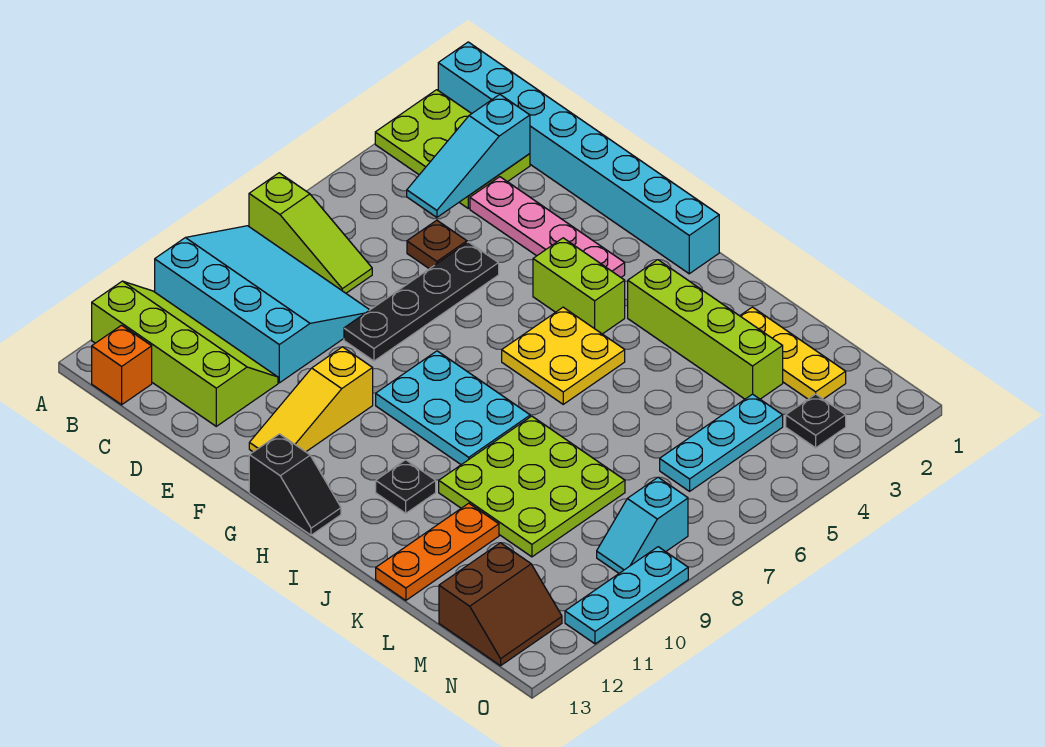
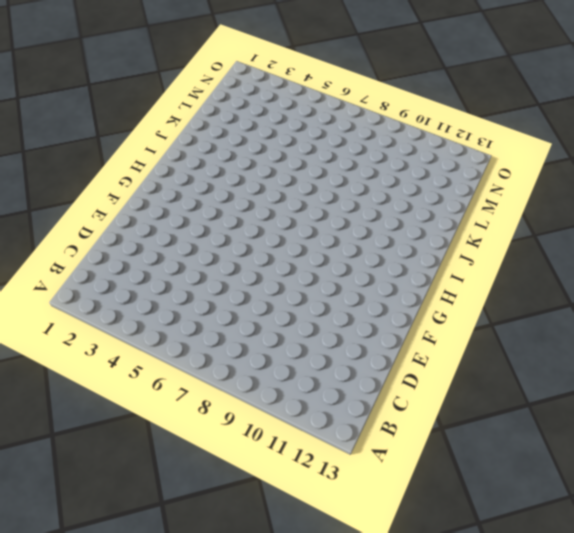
none -> cyan 1x8 brick [438,42,719,274]
none -> lime 2x3 plate [375,90,530,208]
none -> lime 1x3 slope [249,173,372,293]

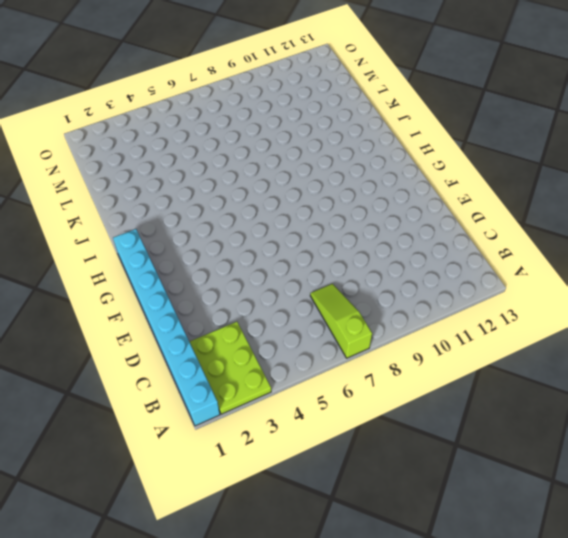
none -> cyan 3x4 slope [155,226,369,383]
none -> lime 2x4 slope [92,281,278,426]
none -> orange 1x1 brick [92,325,152,405]

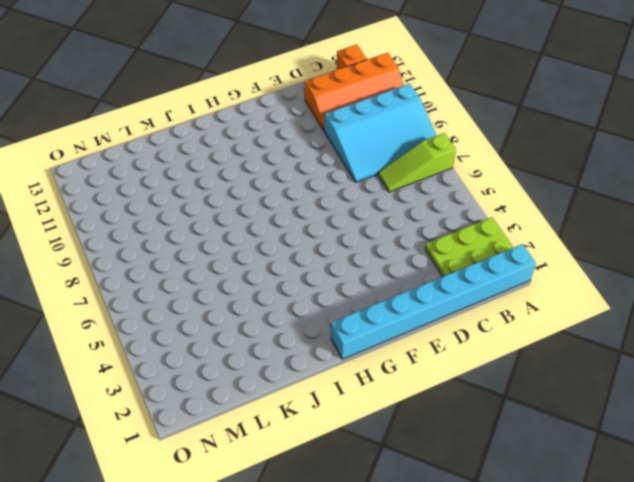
orange 2x4 slope [305,53,404,131] -> lime 2x4 slope [92,281,278,426]
none -> pink 1x4 plate [470,177,625,277]
none -> brown 1x1 plate [407,220,467,269]
none -> black 1x4 plate [344,242,499,361]

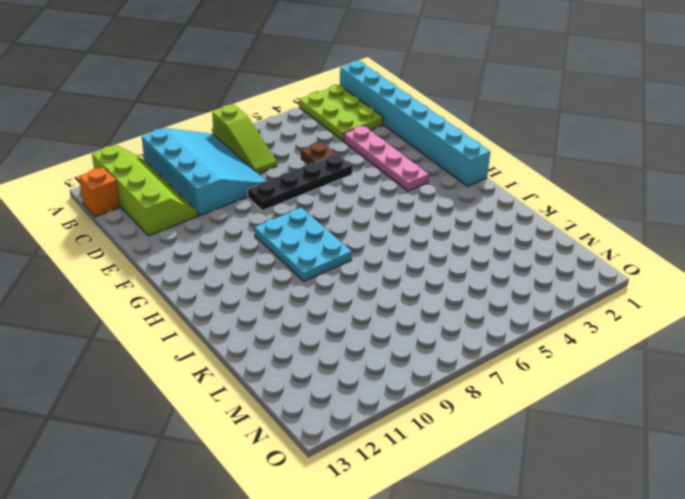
none -> yellow 1x3 slope [249,347,373,452]
none -> lime 1x2 brick [533,238,625,334]
none -> black 1x2 slope [249,434,341,535]

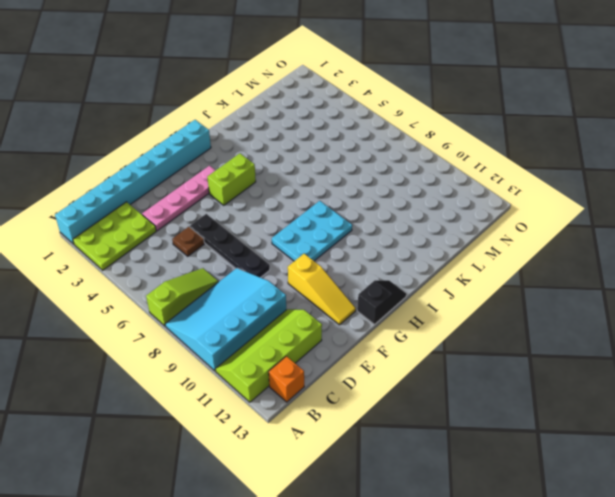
none -> yellow 2x2 plate [502,307,625,404]
none -> lime 1x4 brick [628,260,783,399]
none -> black 1x1 plate [376,460,436,513]

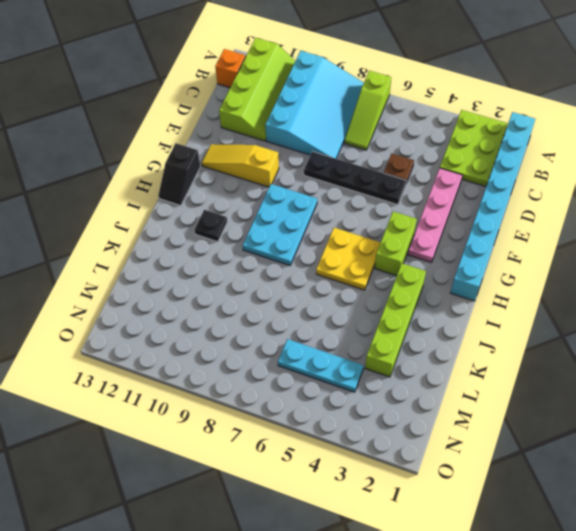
none -> lime 3x3 plate [439,416,625,557]
none -> yellow 1x3 plate [740,307,846,399]
none -> orange 1x3 plate [376,503,499,600]

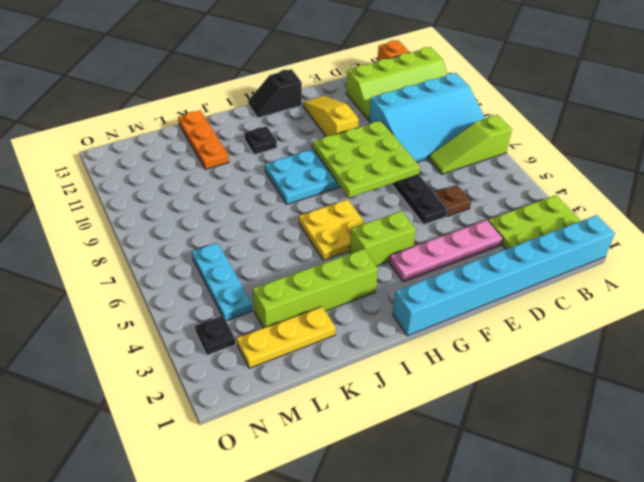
lime 3x3 plate [313,121,420,198] -> lime 3x3 plate moved to [439,416,625,557]
none -> brown 2x2 slope [439,543,562,666]
none -> cyan 1x2 slope [597,477,688,573]
none -> cyan 1x3 plate [565,547,688,644]

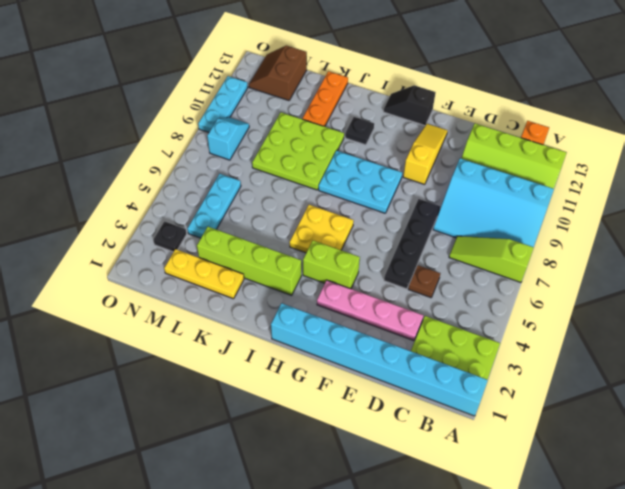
none -> cyan 1x3 slope [407,95,530,217]

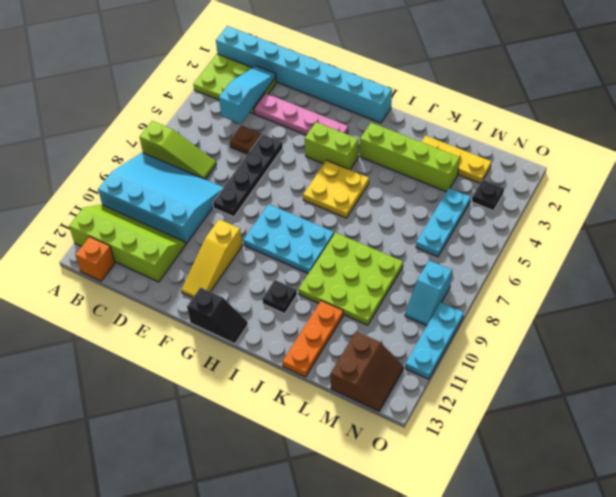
cyan 1x3 slope [219,66,276,124] -> cyan 1x3 slope turned to [407,95,530,217]

